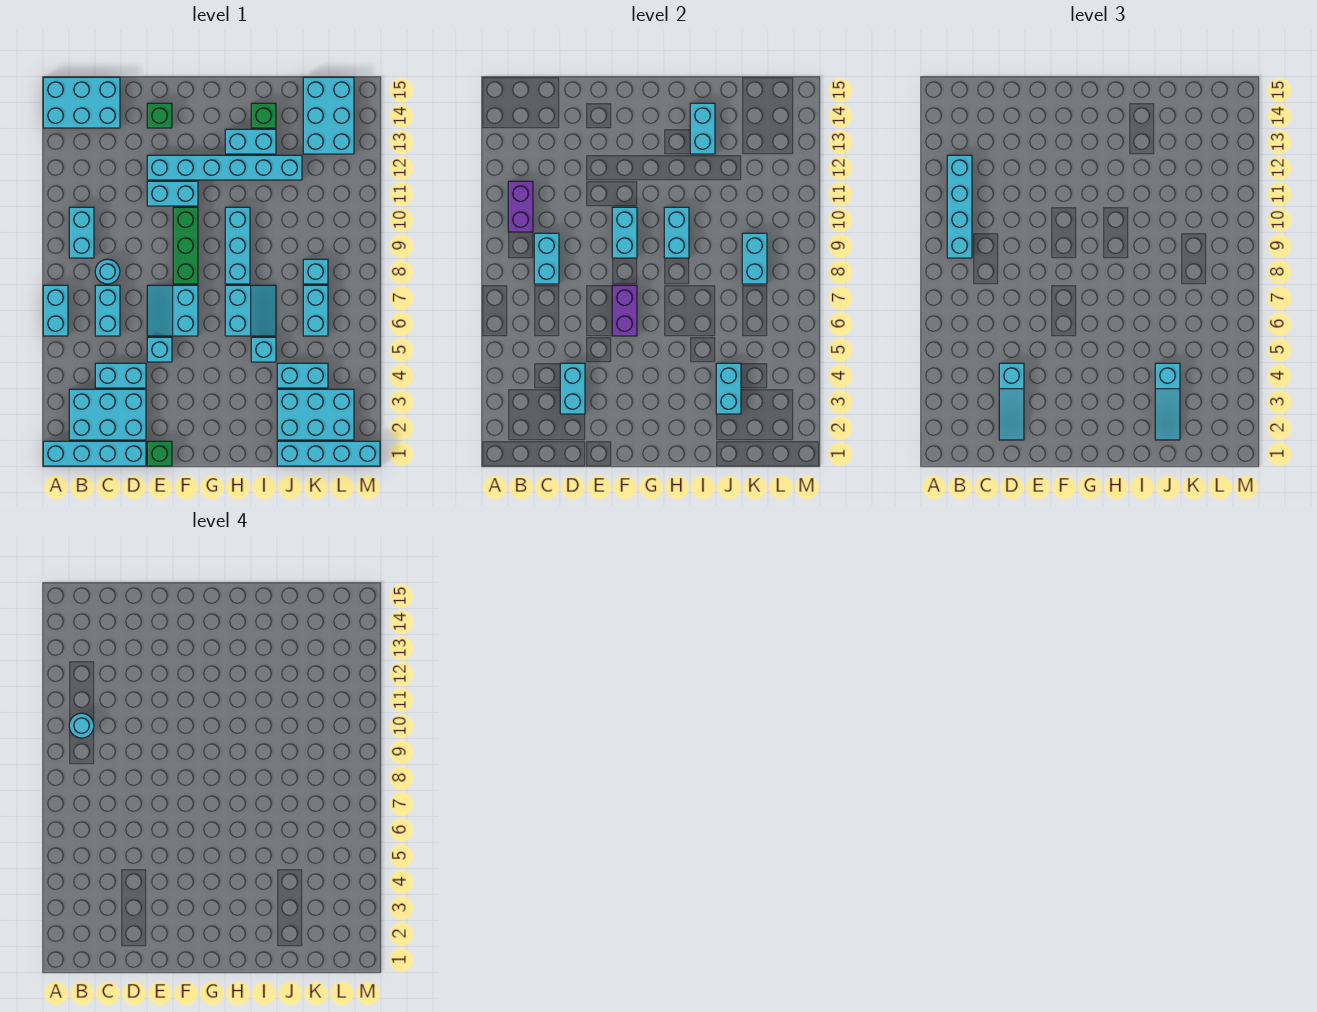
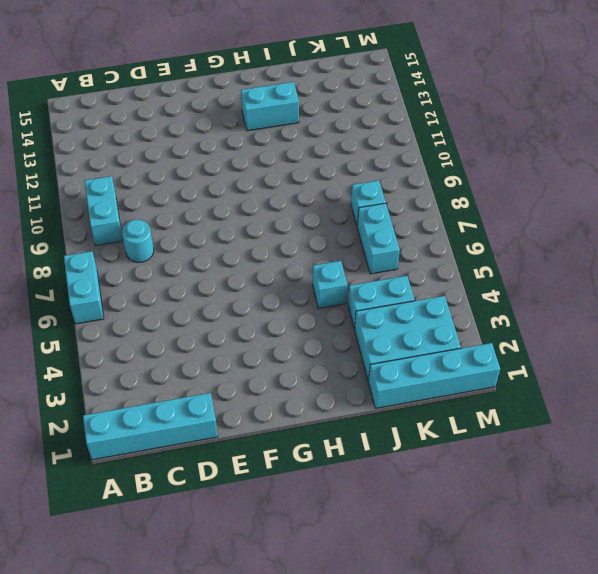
none -> cyan 2x3 brick [43,77,120,128]
none -> cyan 2x3 brick [69,389,146,440]
none -> cyan 1x2 brick [95,363,146,388]
none -> cyan 1x2 brick [95,285,120,336]

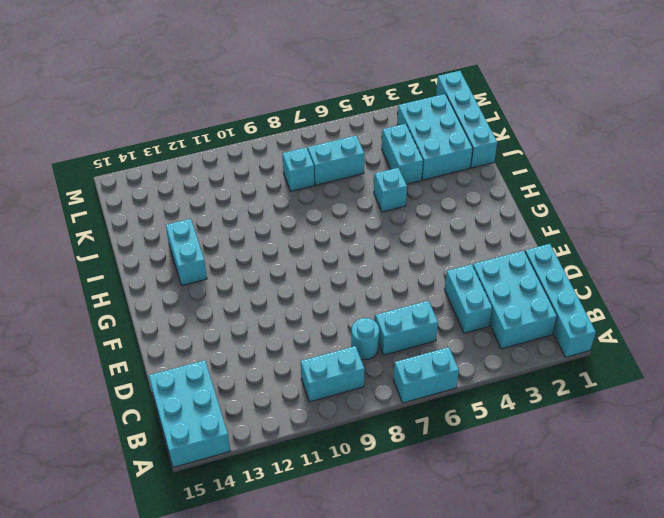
none -> green 1x1 brick [147,441,172,466]
none -> cyan 1x1 brick [147,337,172,362]
none -> cyan 2x2 slope [147,285,198,336]
none -> cyan 1x2 brick [147,181,198,206]

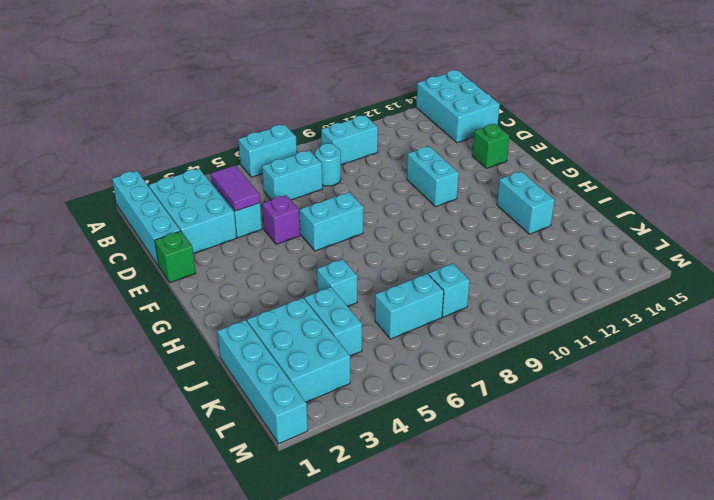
purple 1x2 tile [211,166,260,211] -> cyan 1x2 brick [560,363,585,414]
purple 1x1 brick [262,195,300,244] -> cyan 1x1 brick [147,337,172,362]
none -> cyan 1x6 brick [147,155,302,180]
none -> green 1x3 brick [173,207,198,284]
none -> cyan 2x2 slope [225,285,276,336]
none -> cyan 1x3 brick [225,207,250,284]

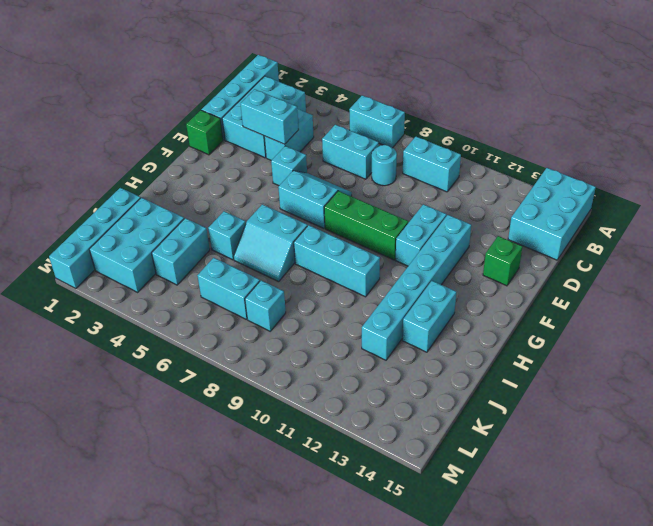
none -> green 1x1 brick [251,103,276,128]
none -> cyan 2x3 brick [303,77,354,154]
none -> purple 1x2 brick [508,181,533,232]
none -> cyan 1x2 brick [534,233,559,284]

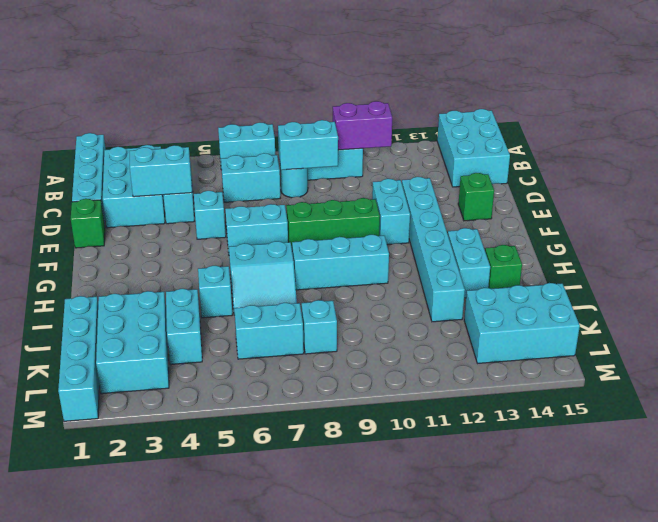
none -> purple 1x2 brick [612,285,637,336]
none -> cyan 1x2 brick [612,207,637,258]
none -> cyan 1x2 brick [664,207,689,258]
none -> cyan 1x2 brick [690,103,715,154]

